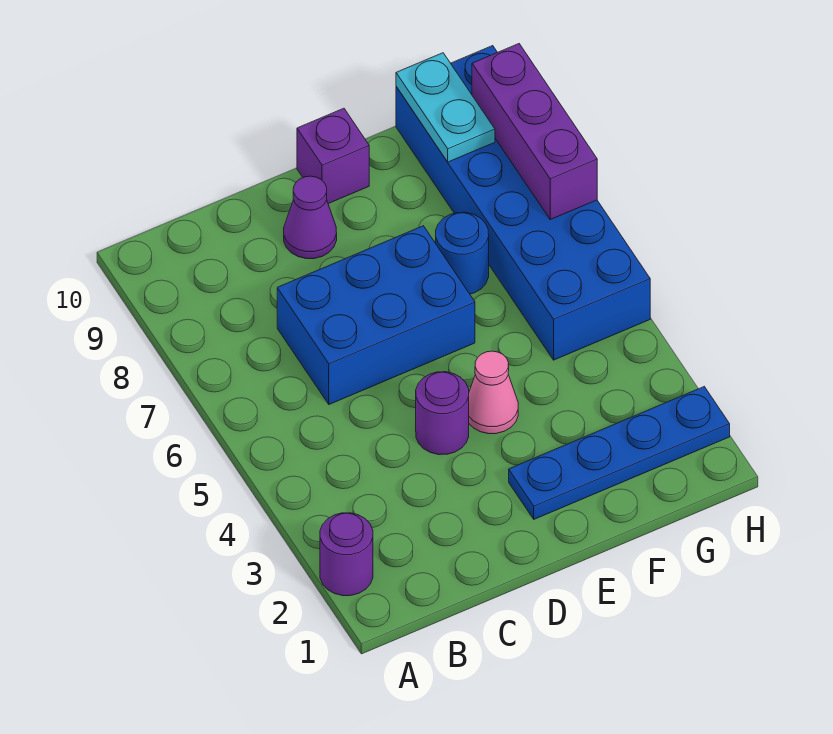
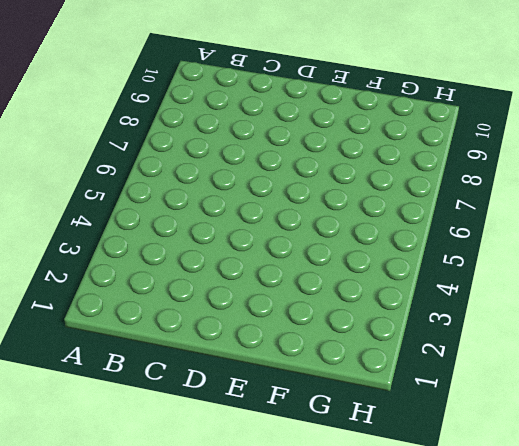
none -> purple 1x1 round brick [320,513,373,596]
none -> blue 2x3 brick [277,226,475,404]

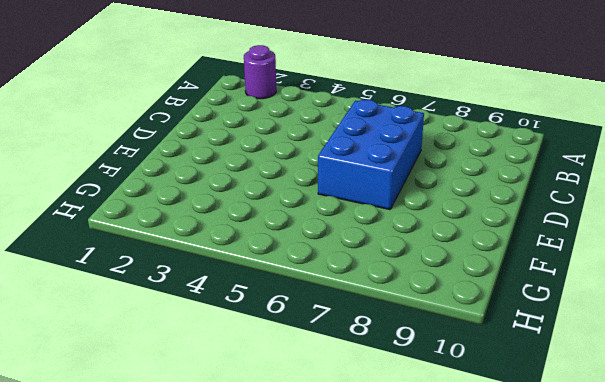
none -> purple 1x1 round brick [416,372,469,455]
none -> purple 1x1 cone [284,176,337,259]

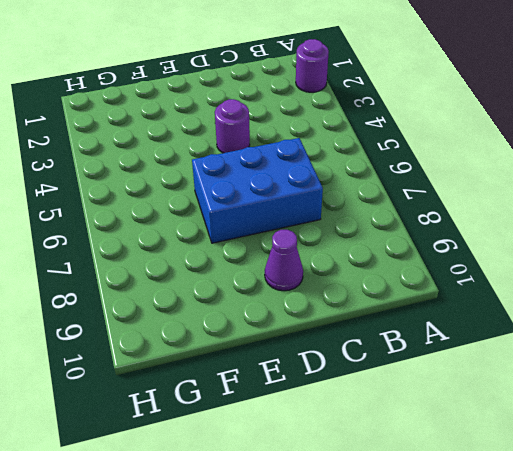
none -> blue 1x4 plate [509,387,730,519]
none -> pink 1x1 cone [469,351,518,434]

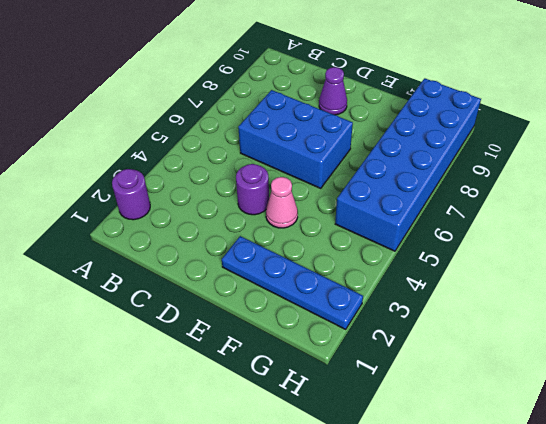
none -> purple 1x1 brick [297,108,369,204]
none -> blue 1x1 round brick [436,212,489,294]

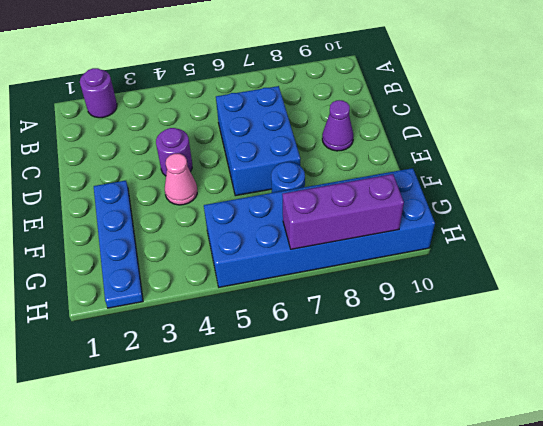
none -> purple 1x1 brick [297,108,369,204]
none -> cyan 1x2 plate [396,53,495,162]

